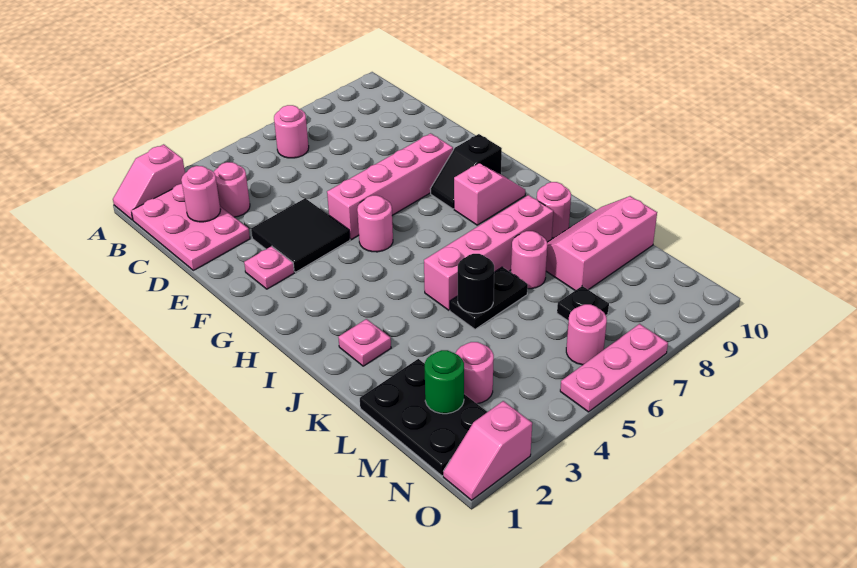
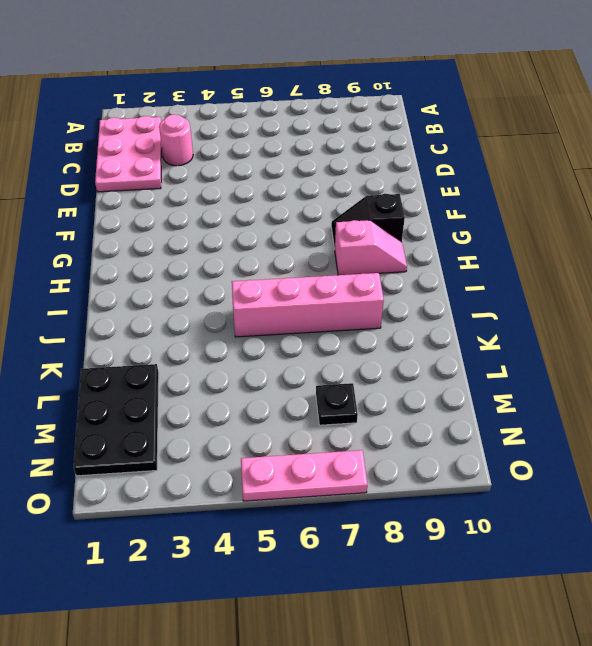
none -> pink 1x2 slope [113,144,185,220]
none -> pink 1x1 round brick [274,105,309,158]
none -> black 2x2 tile [251,198,350,272]

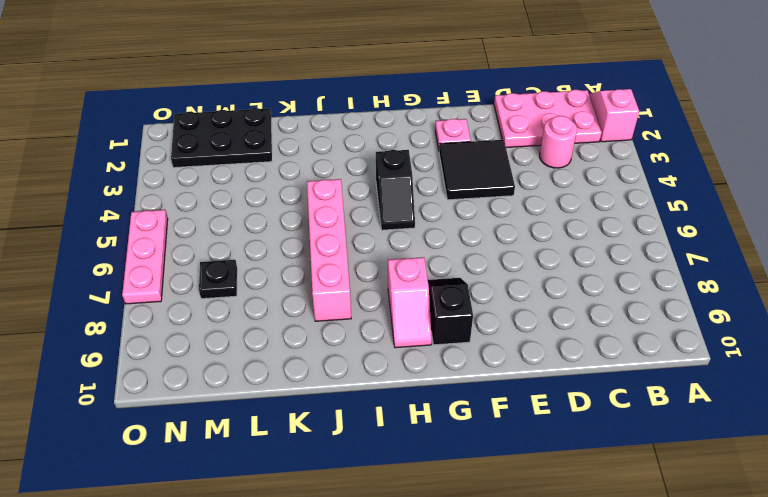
black 1x2 slope [376,150,415,230] -> none
none -> pink 1x1 round brick [274,105,309,158]
none -> pink 1x4 brick [327,133,453,239]
none -> pink 1x1 round brick [357,195,393,252]

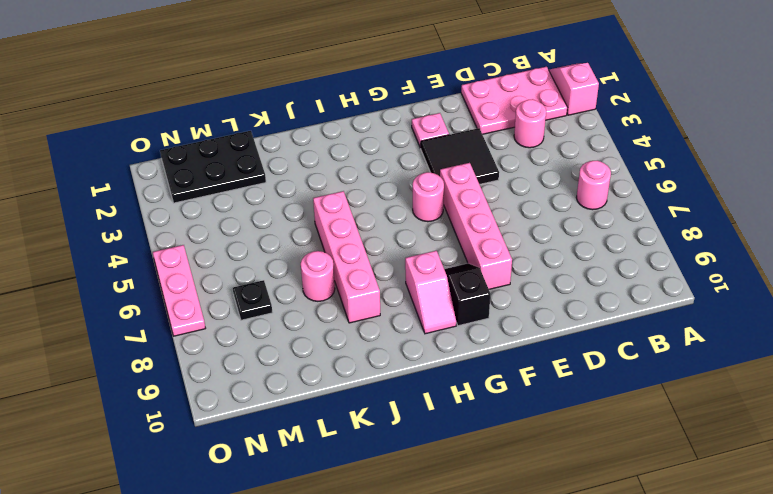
none -> pink 1x1 plate [338,319,391,366]
none -> pink 1x1 round brick [537,182,571,238]
none -> black 1x2 plate [450,267,528,329]

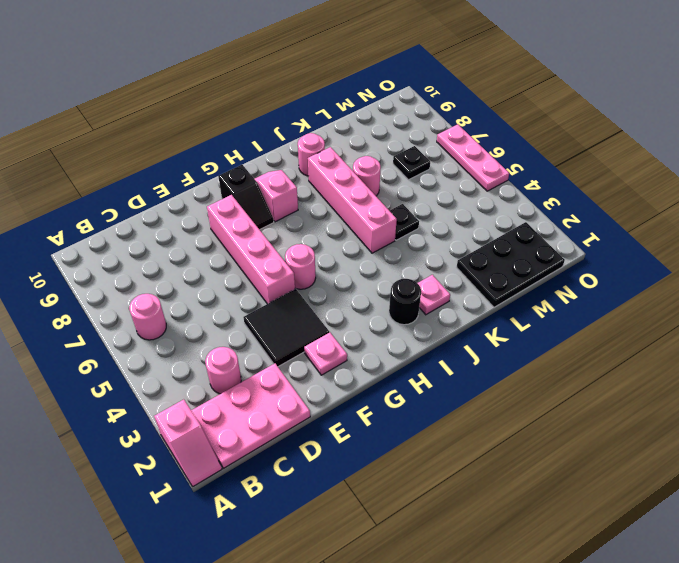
black 1x1 round brick [389,279,421,325] -> black 1x1 round brick moved to [458,254,494,313]
black 1x1 plate [390,204,419,240] -> black 1x2 plate [450,267,528,329]
none -> pink 2x3 slope [546,196,657,290]
none -> pink 1x1 round brick [455,342,494,404]
none -> pink 1x1 round brick [566,304,607,365]

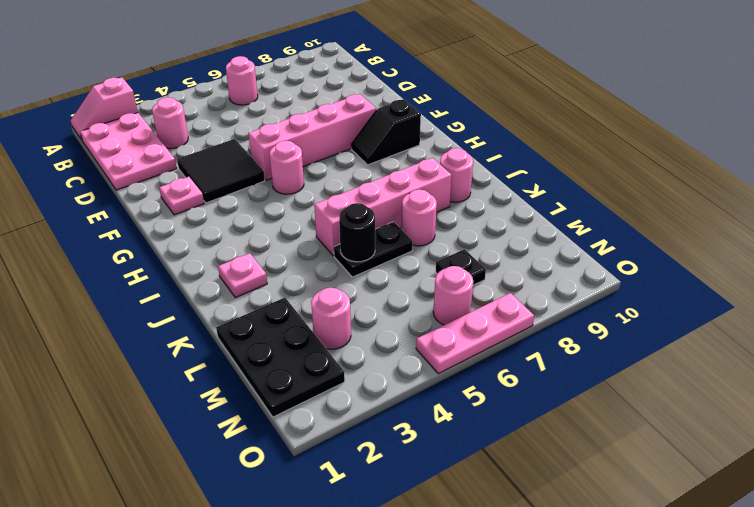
none -> pink 1x2 slope [454,163,525,225]
none -> pink 2x3 slope [546,196,657,290]
none -> pink 1x2 slope [443,401,532,500]

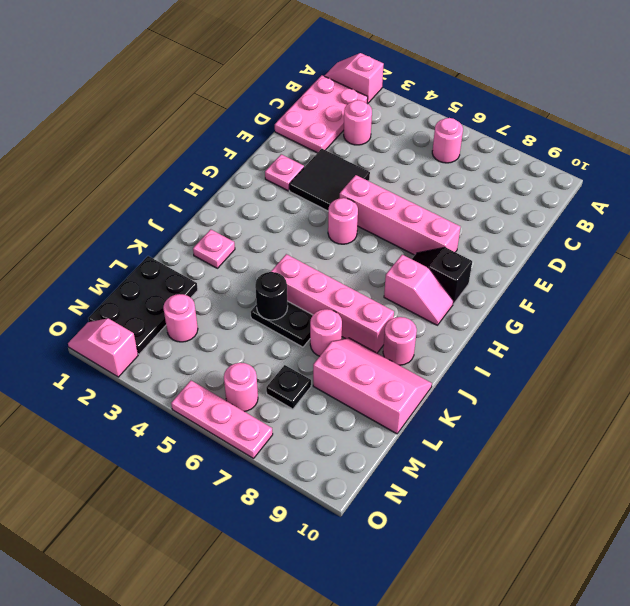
none -> pink 1x1 round brick [181,166,221,222]
none -> green 1x1 round brick [425,350,464,414]

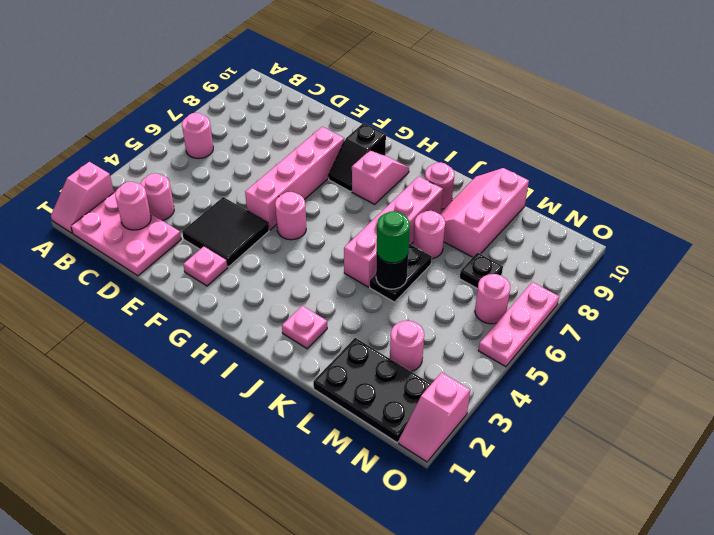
green 1x1 round brick [377,211,410,263] -> green 1x1 round brick moved to [425,350,464,414]

